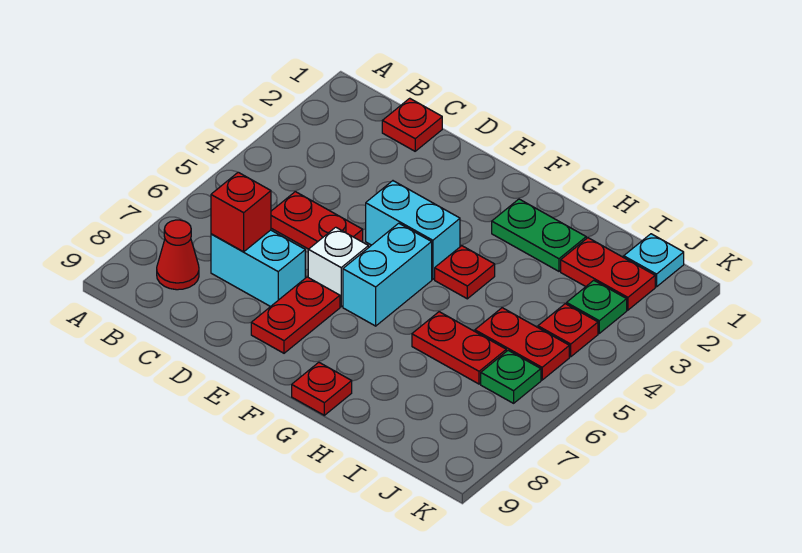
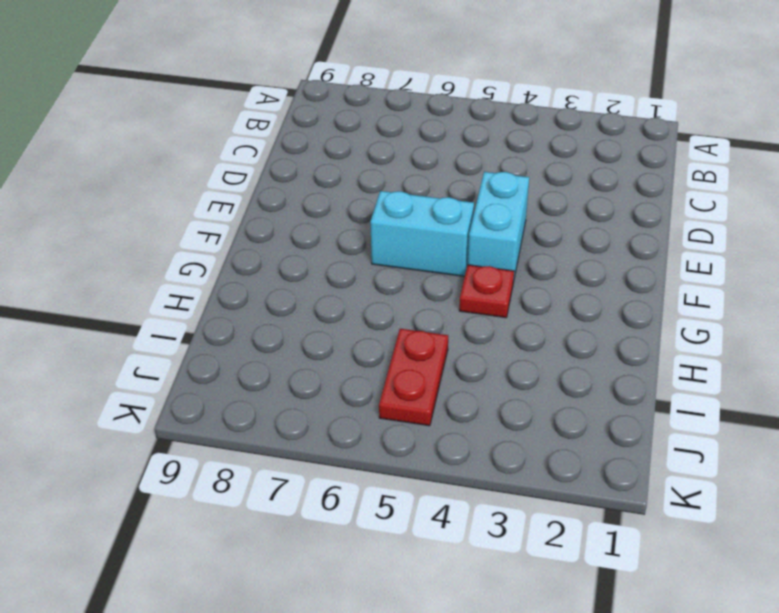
none -> red 1x1 cone [157,220,199,290]
none -> red 1x1 plate [382,98,442,151]
none -> red 1x2 plate [271,192,363,249]

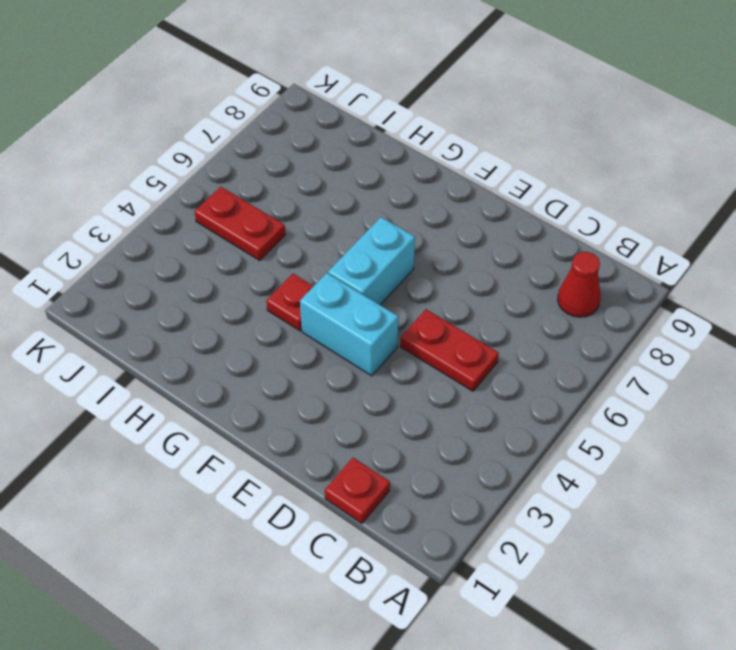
none -> cyan 1x2 brick [211,230,305,307]
none -> white 1x1 brick [308,227,368,307]
none -> red 1x2 plate [251,277,340,353]

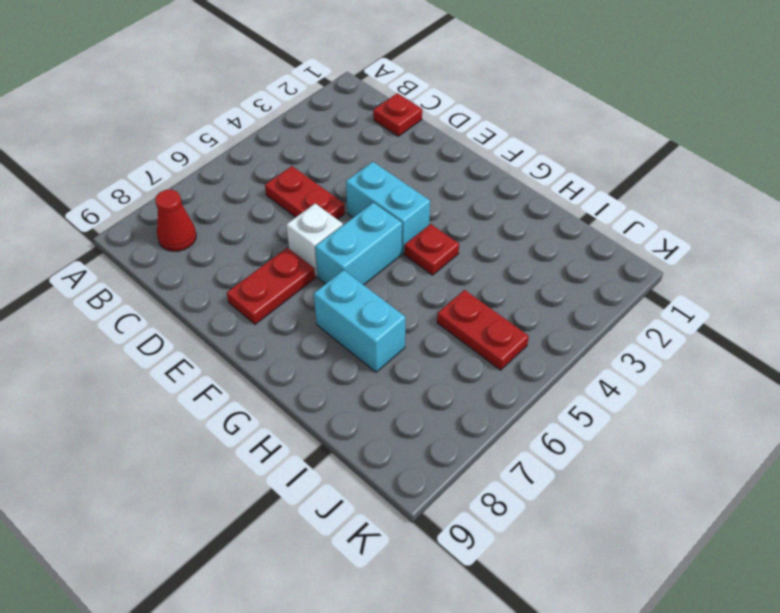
cyan 1x2 brick [314,270,406,372] -> cyan 1x2 brick moved to [211,230,305,307]
none -> green 1x2 plate [492,199,586,271]
none -> red 1x1 plate [292,362,352,415]
none -> red 1x2 plate [412,312,506,384]

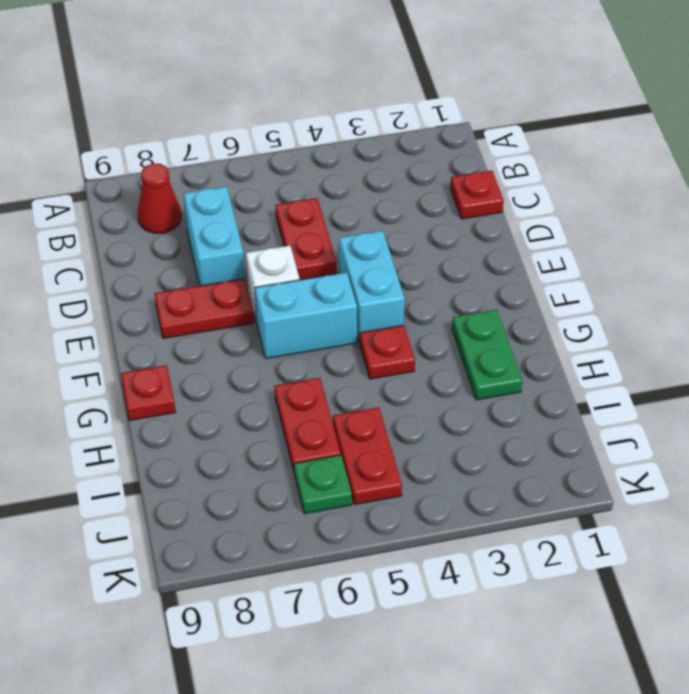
none -> red 1x2 plate [561,238,655,310]
none -> cyan 1x1 plate [624,234,684,287]
none -> green 1x1 plate [567,280,627,333]

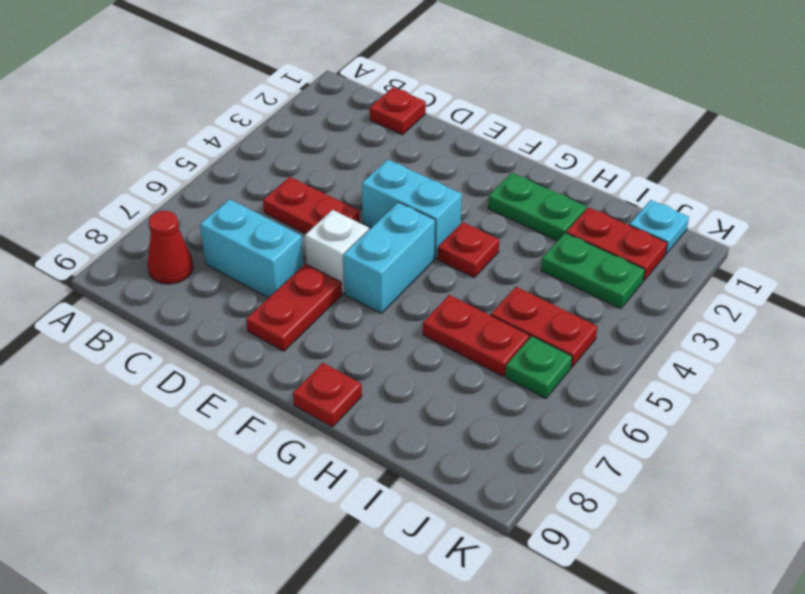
green 1x2 plate [541,233,645,309] -> green 1x1 plate [567,280,627,333]
none -> red 1x1 plate [538,304,598,357]
none -> red 1x1 brick [211,172,271,252]

